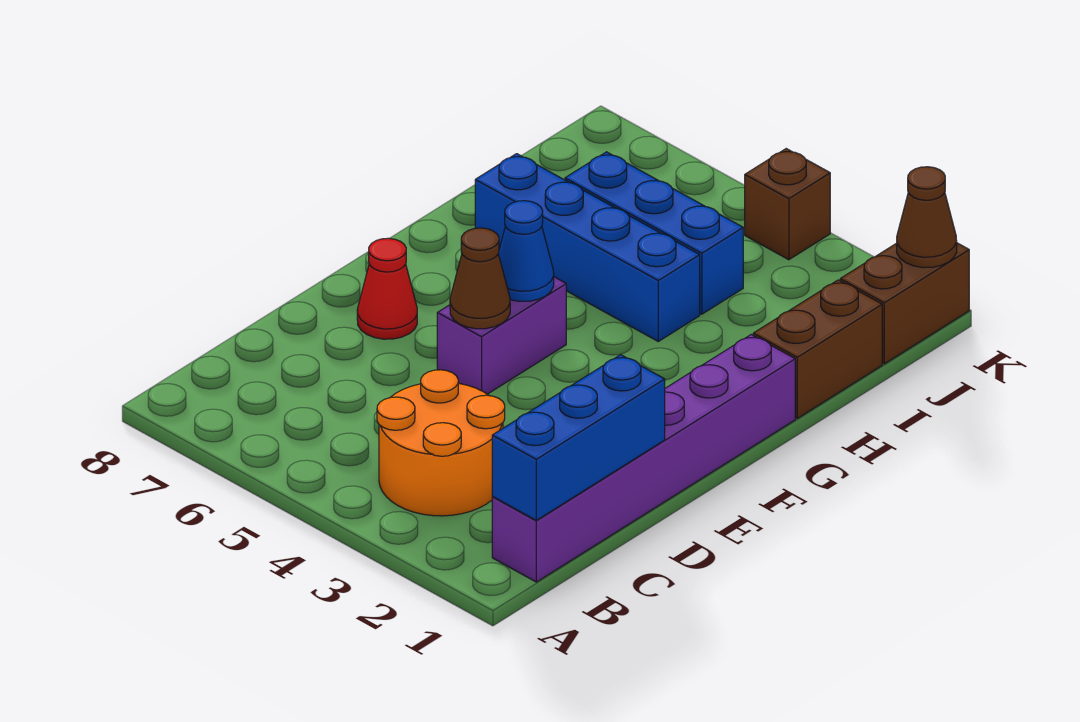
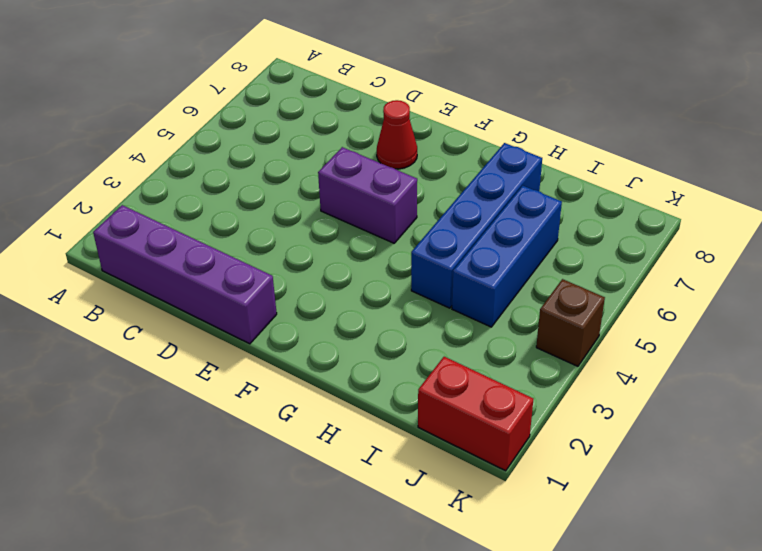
purple 1x4 brick [93,205,277,344] -> purple 1x6 brick [492,335,795,582]
red 1x2 brick [418,357,533,471] -> brown 1x2 brick [840,243,969,364]
none -> orange 2x2 round brick [377,370,505,516]
none -> brown 1x2 brick [753,280,882,418]
none -> blue 1x3 brick [492,355,665,520]

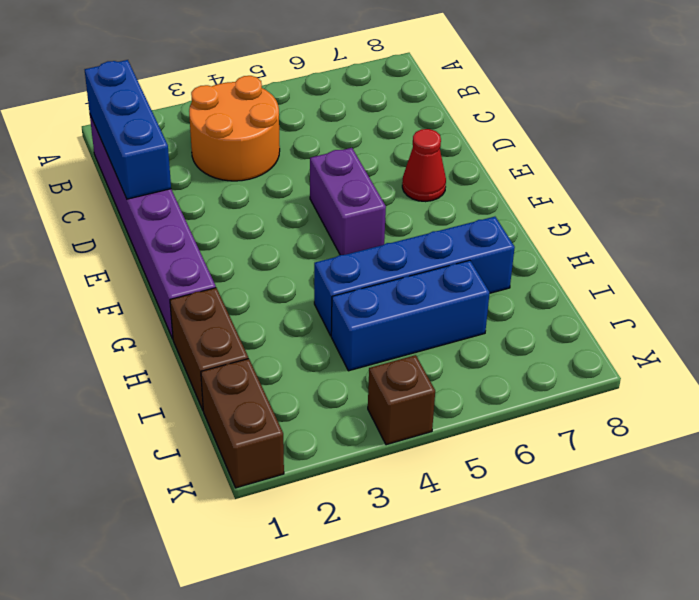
none -> brown 1x1 cone [450,228,510,329]
none -> blue 1x1 cone [498,201,554,301]
none -> brown 1x1 cone [897,167,957,268]

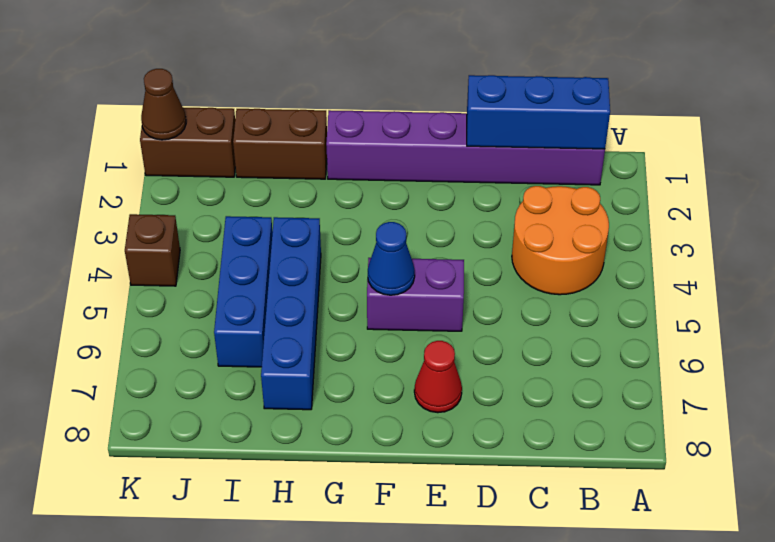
none -> brown 1x1 cone [450,228,510,329]

